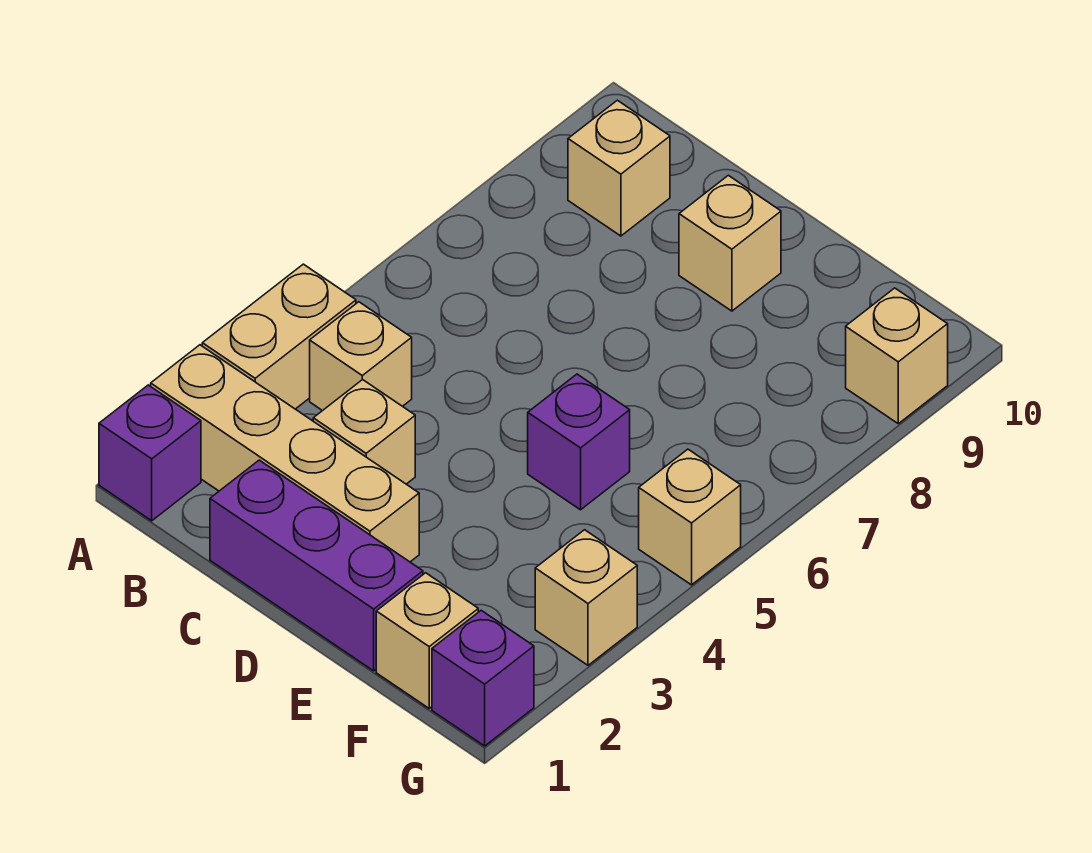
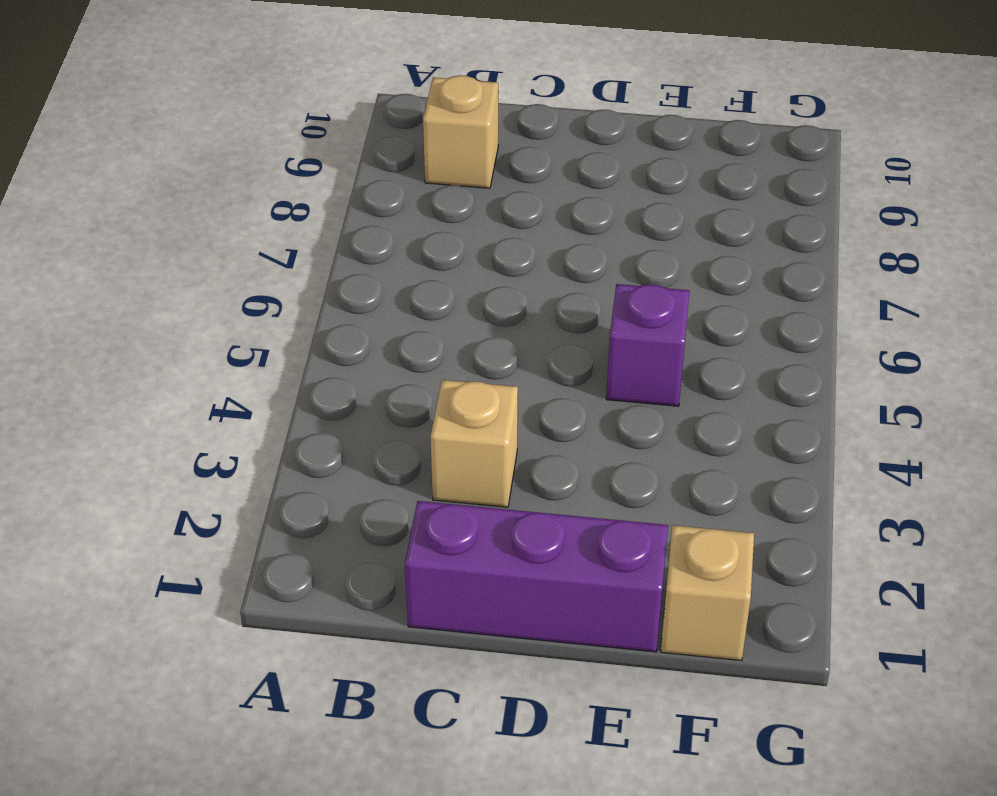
none -> purple 1x1 brick [99,385,201,521]
none -> tan 1x4 brick [151,345,419,562]
none -> tan 1x2 brick [202,264,356,409]

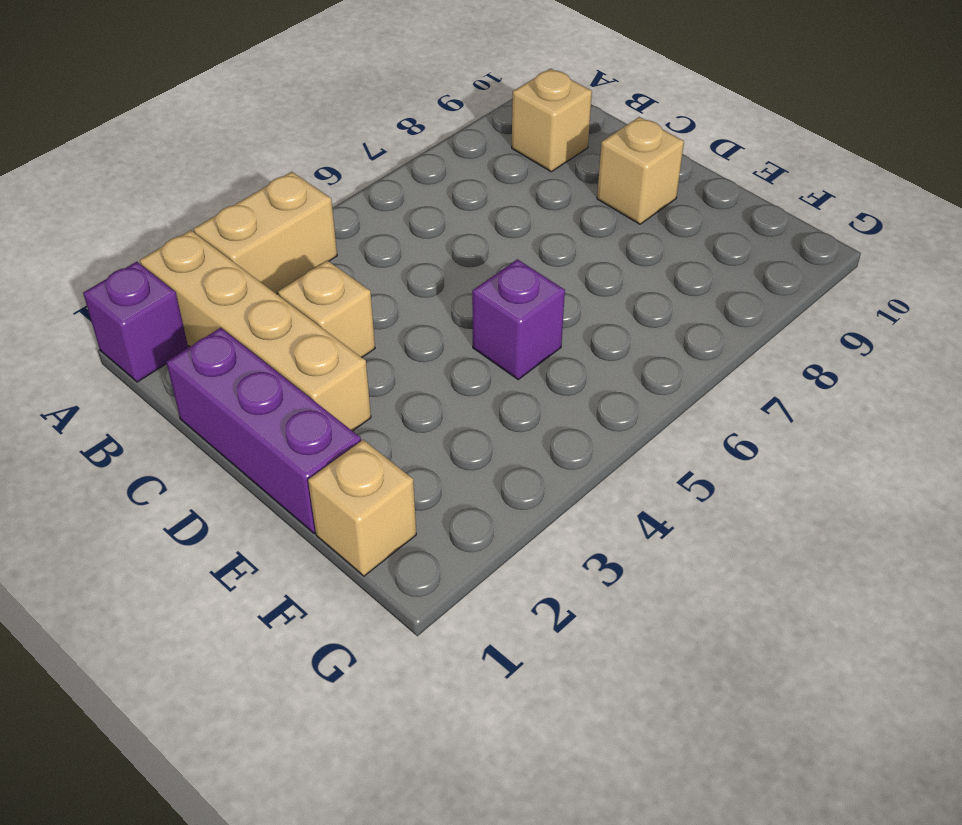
none -> tan 1x1 brick [310,302,412,411]
none -> purple 1x1 brick [432,610,534,746]
none -> tan 1x1 brick [535,530,637,665]

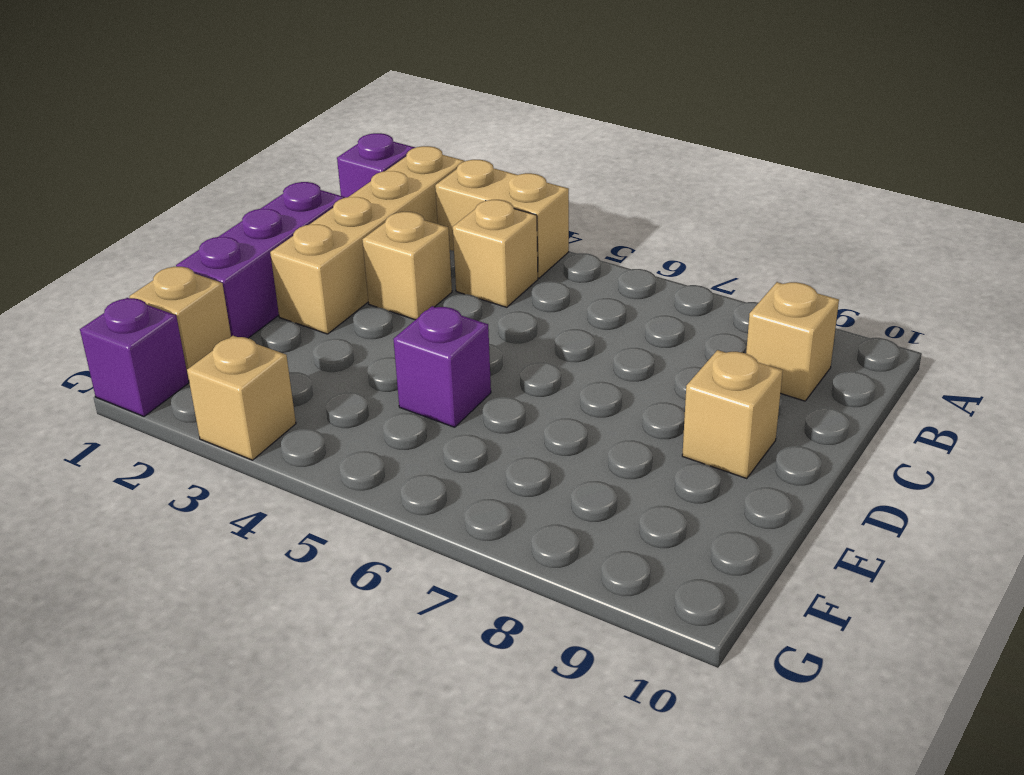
none -> tan 1x1 brick [639,449,741,585]
none -> tan 1x1 brick [846,288,948,424]

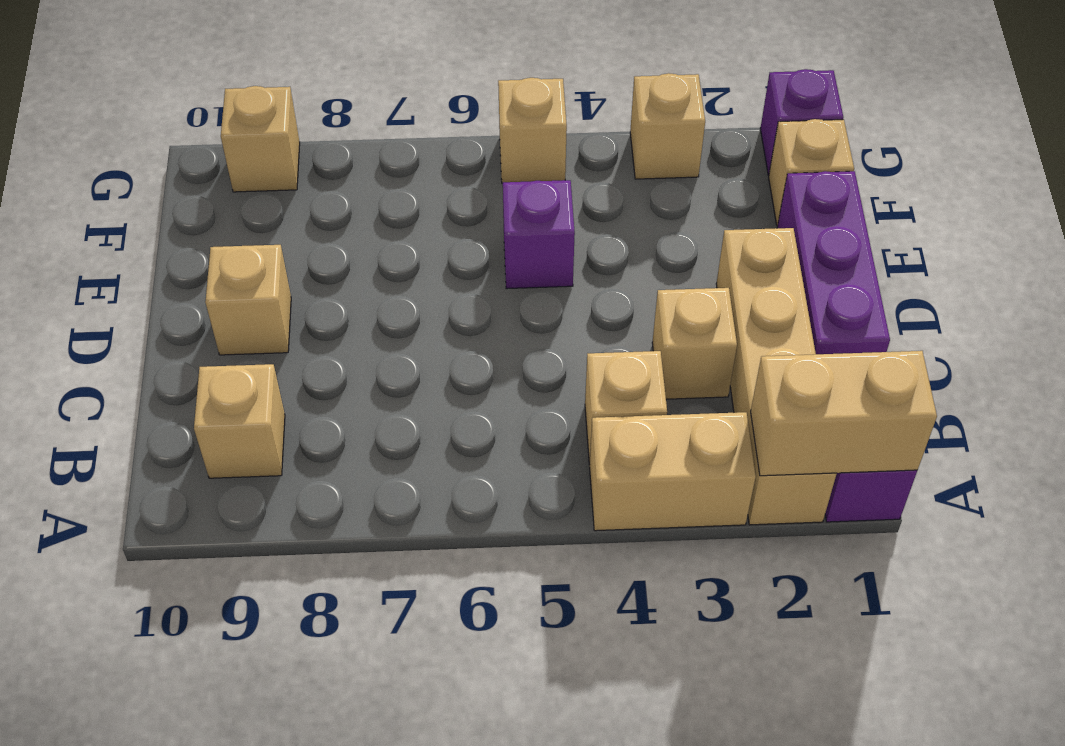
tan 1x2 brick [751,351,937,476] -> none

